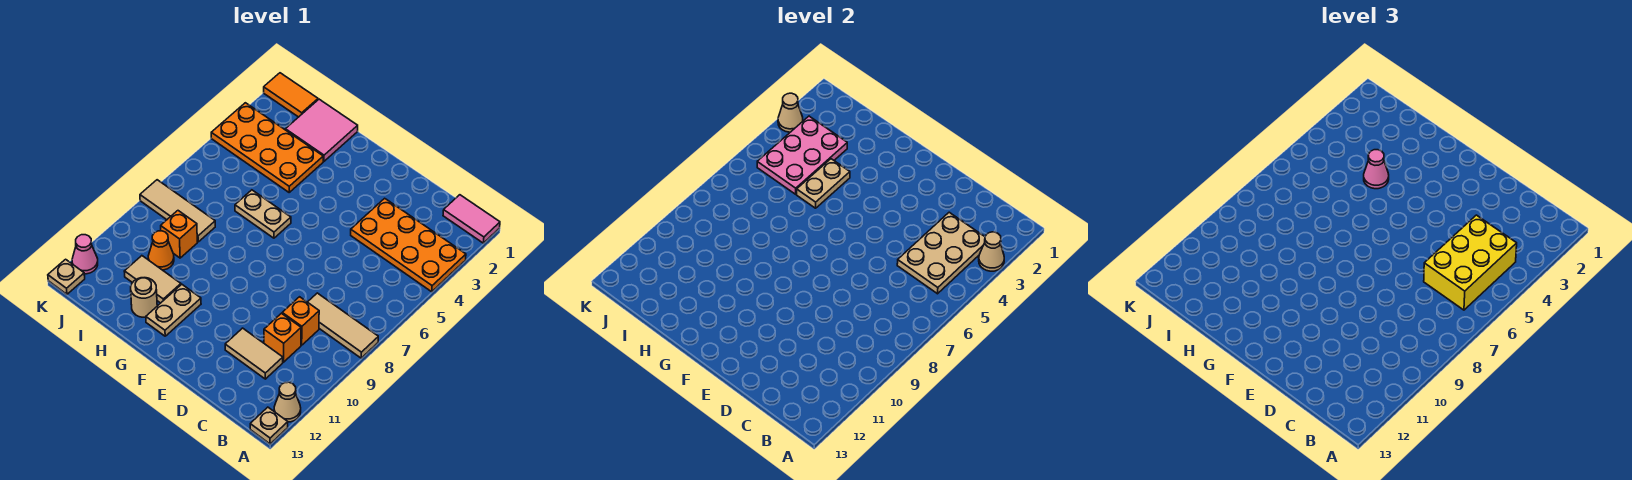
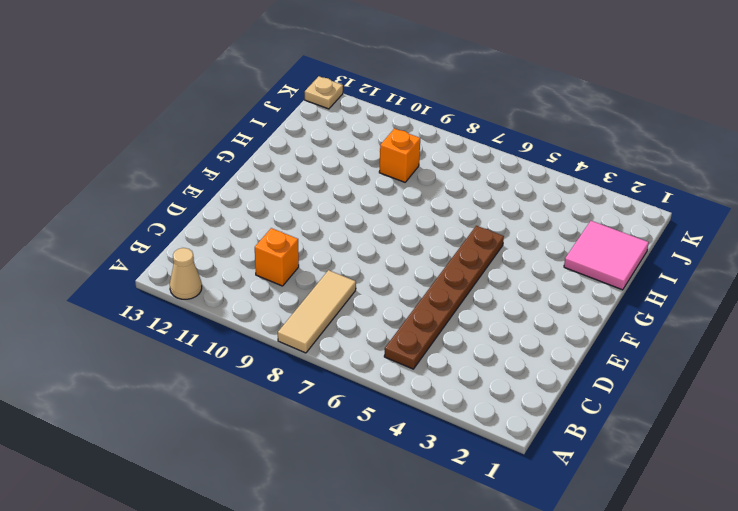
brown 1x6 plate [384,226,504,369] -> none
none -> pink 1x2 tile [443,195,500,243]
none -> orange 2x4 plate [351,198,466,292]
none -> tan 1x1 plate [250,407,288,444]

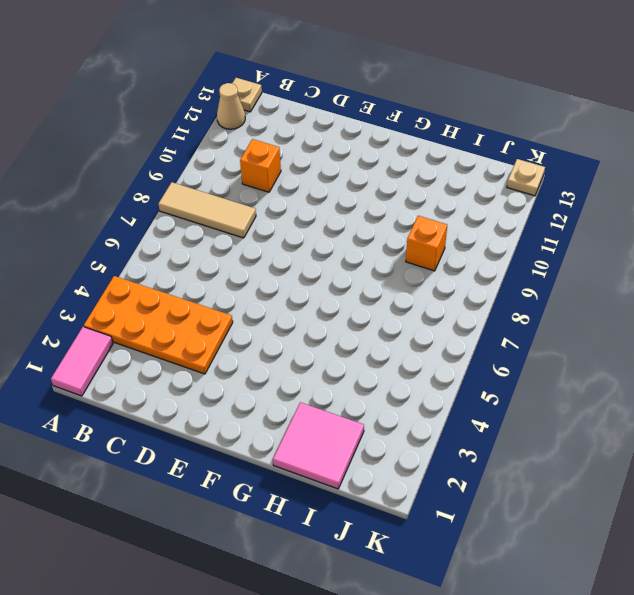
pink 1x2 tile [51,327,113,396] -> pink 1x2 tile turned to [443,195,500,243]
none -> orange 1x1 brick [282,297,319,345]
none -> tan 1x2 tile [225,328,283,379]
none -> tan 1x2 plate [235,190,291,238]

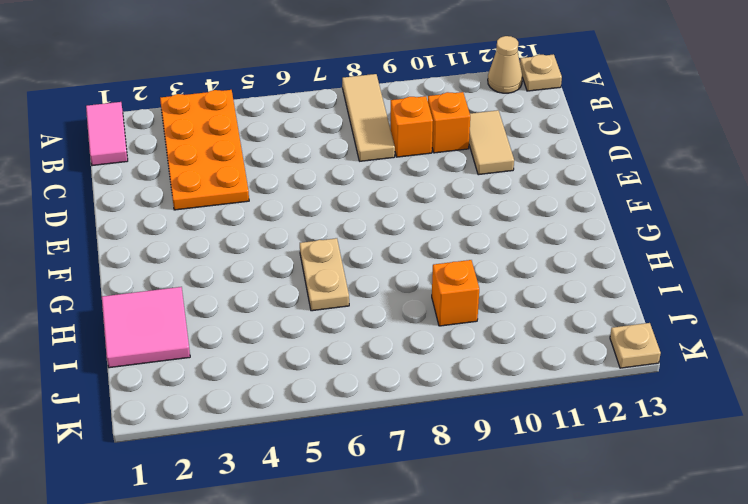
none -> tan 1x2 plate [146,284,201,336]
none -> orange 2x4 plate [211,103,323,192]
none -> tan 1x2 tile [124,256,181,303]

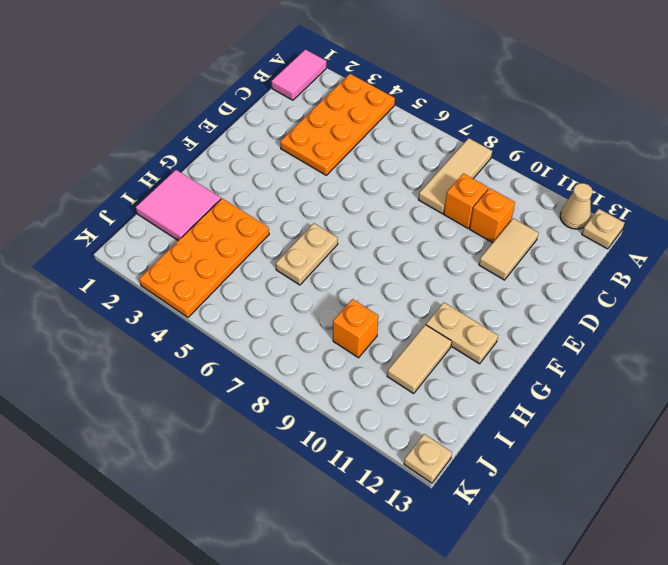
none -> tan 1x1 round brick [131,278,157,317]
none -> tan 1x3 tile [140,180,215,242]
none -> orange 1x1 cone [148,231,174,270]

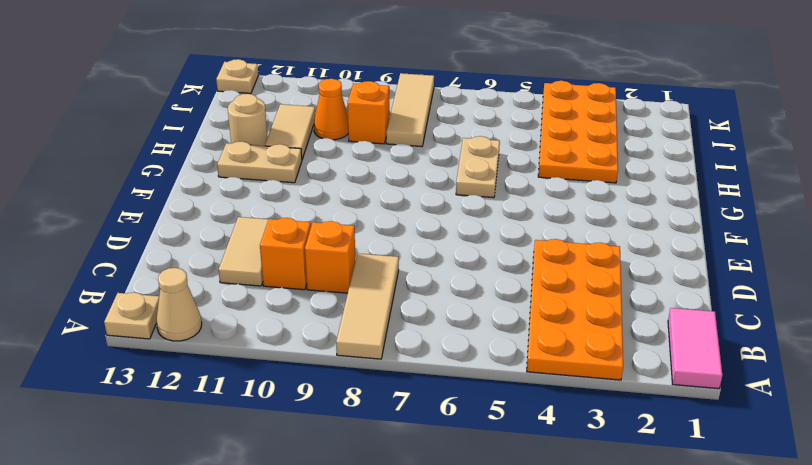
none -> pink 2x2 tile [285,99,358,161]
none -> orange 1x2 tile [264,73,318,117]
none -> pink 1x1 cone [72,235,98,274]

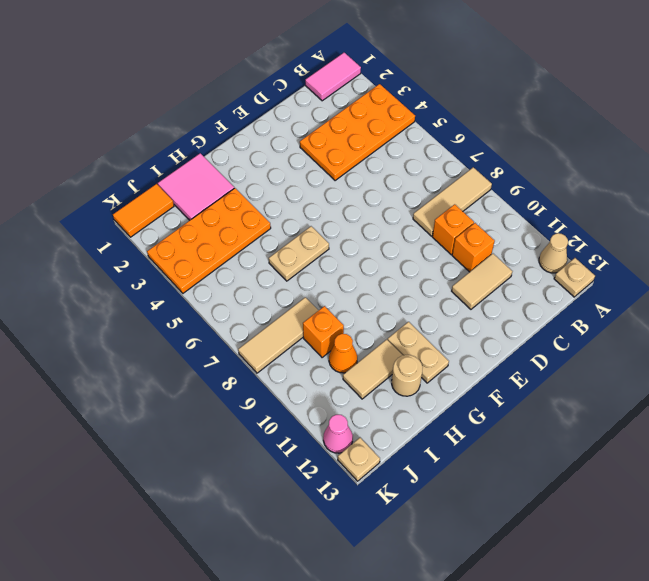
none -> tan 1x1 cone [979,232,1004,271]
none -> tan 2x3 plate [897,212,985,294]
none -> tan 1x2 plate [797,159,850,208]

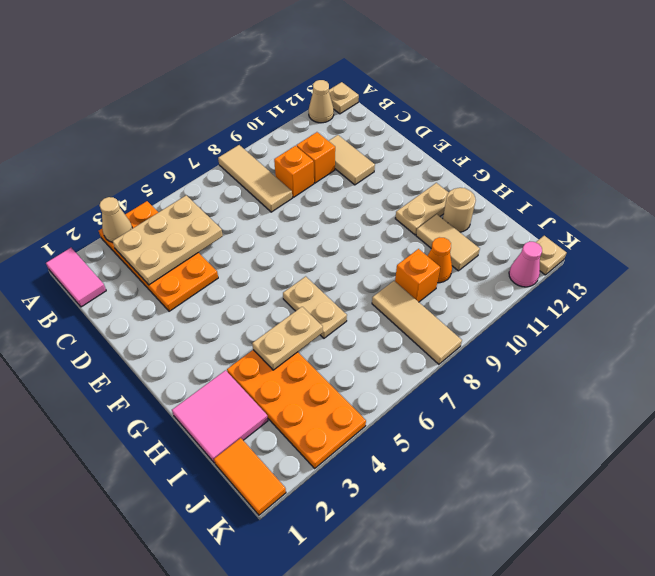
none -> pink 2x3 plate [757,116,847,194]
none -> tan 1x1 cone [778,93,803,132]
none -> yellow 2x3 brick [1424,215,1517,310]

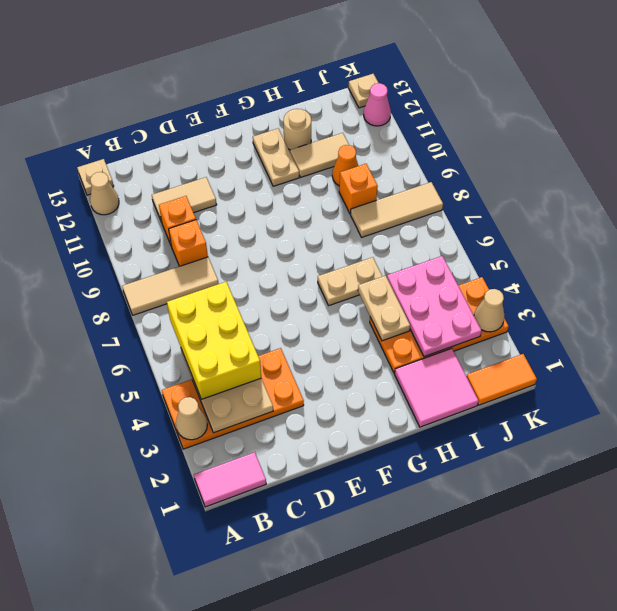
none -> pink 1x1 cone [1364,150,1389,189]

